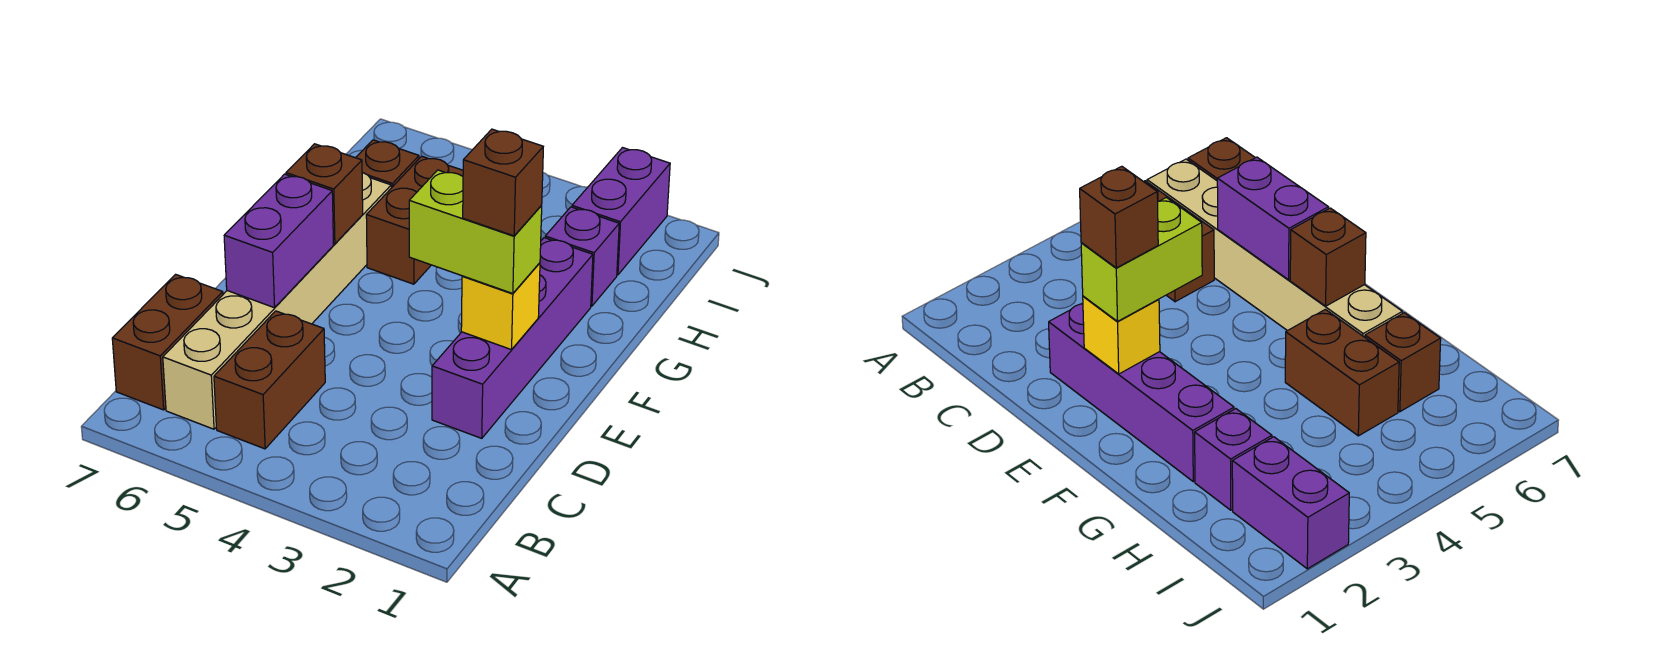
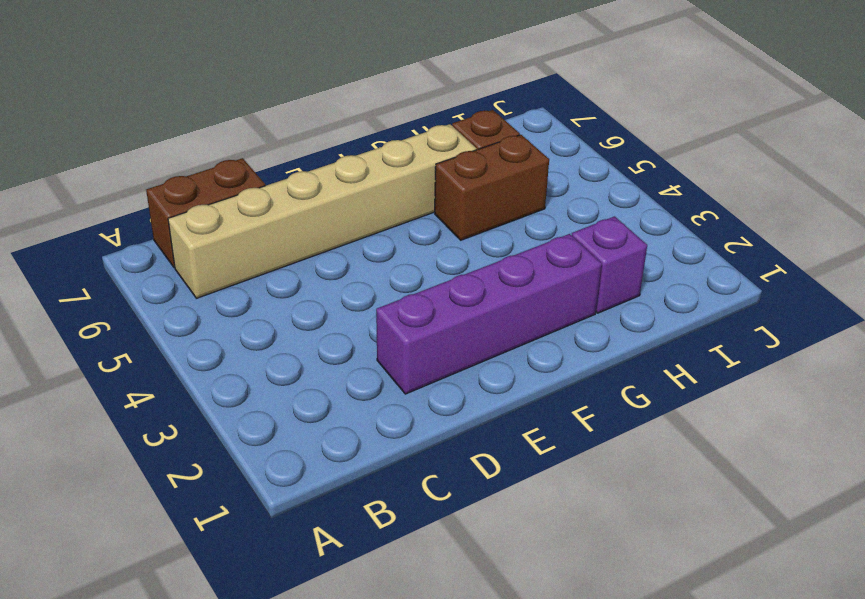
none -> brown 1x2 brick [214,311,325,449]
none -> purple 1x2 brick [572,148,670,275]
none -> purple 1x2 brick [224,174,333,308]

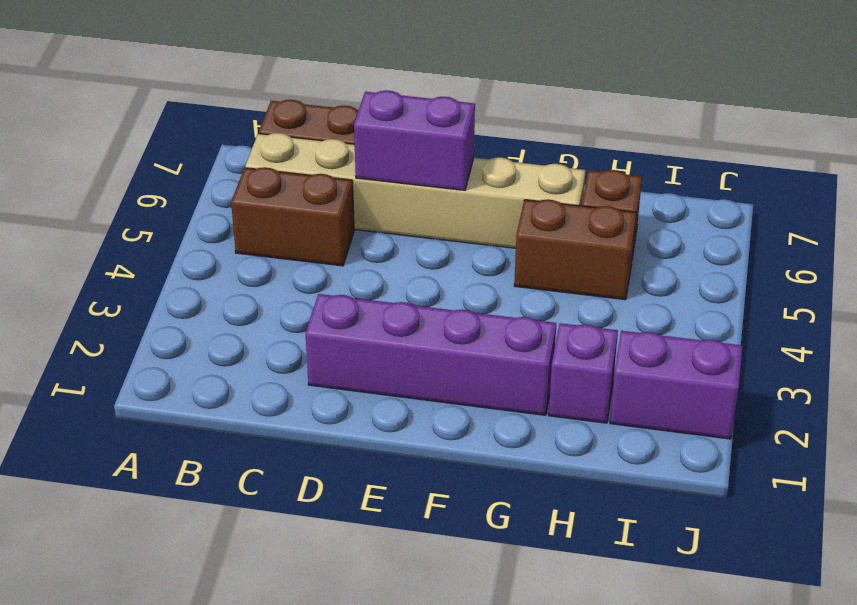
none -> yellow 1x1 brick [461,263,540,350]
none -> brown 1x1 brick [286,144,363,244]
none -> lime 1x2 brick [409,170,542,294]

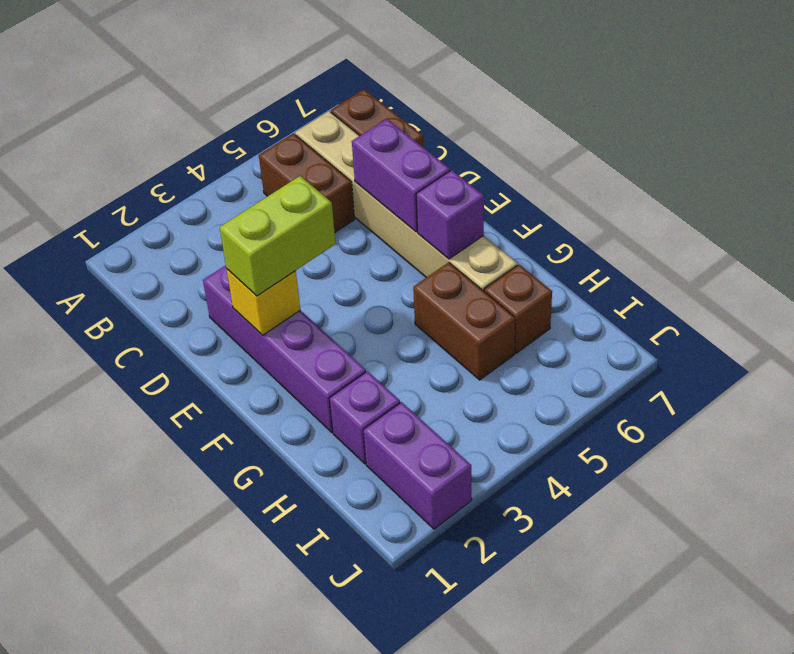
purple 1x1 brick [416,170,484,259] -> brown 1x1 brick [286,144,363,244]
none -> brown 1x1 brick [463,129,543,236]

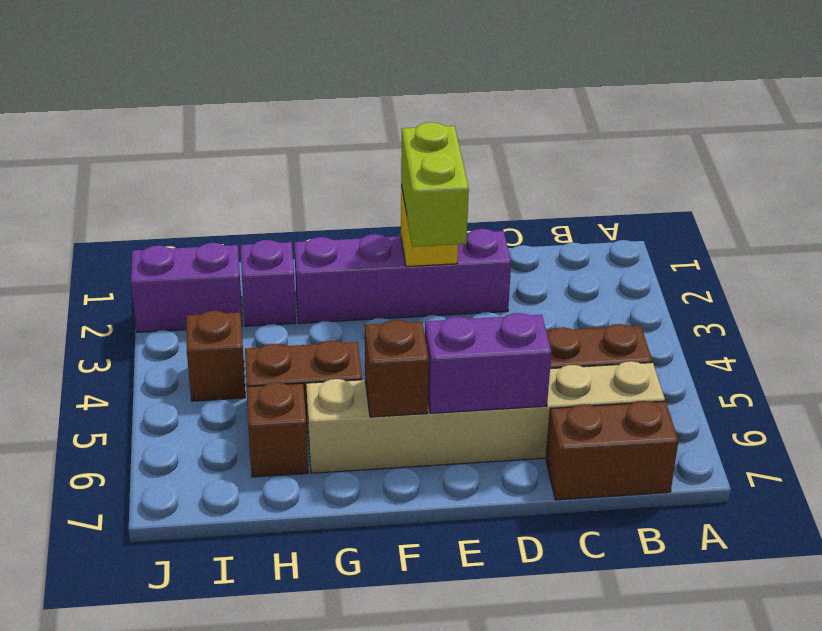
brown 1x1 brick [186,311,245,401] -> brown 1x1 brick moved to [463,129,543,236]

